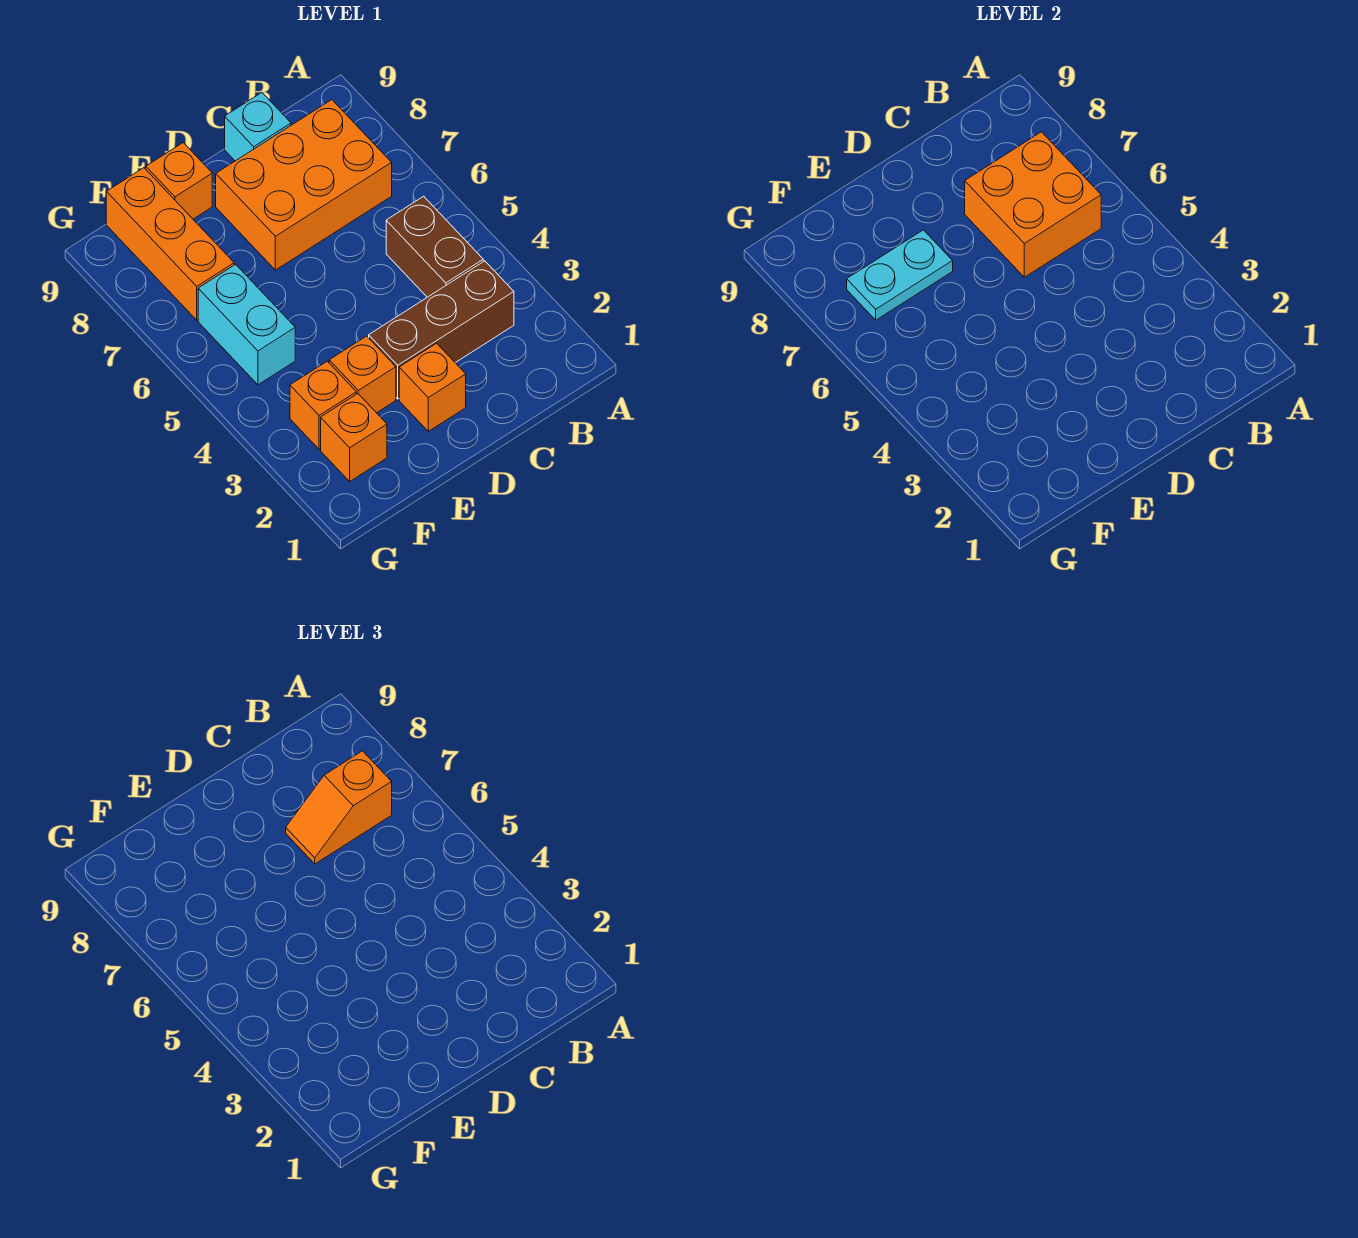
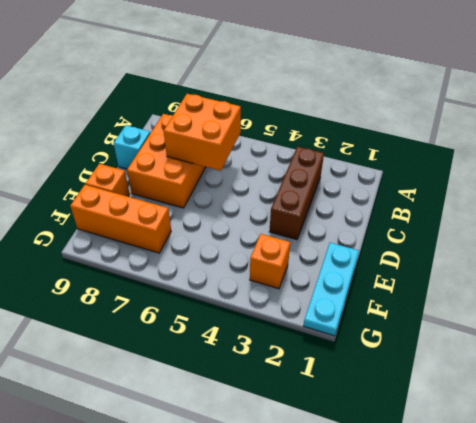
cyan 1x3 plate [303,243,359,336] -> none
none -> brown 1x2 brick [386,196,483,297]
none -> orange 1x1 brick [399,343,466,431]
none -> orange 1x1 brick [329,336,396,413]

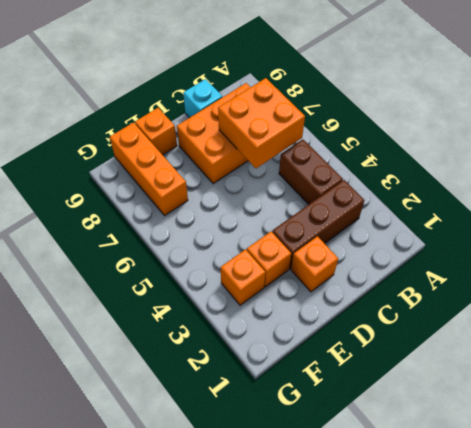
none -> orange 1x1 brick [321,394,387,481]
none -> cyan 1x2 brick [198,264,295,385]
none -> cyan 1x2 plate [847,230,953,320]

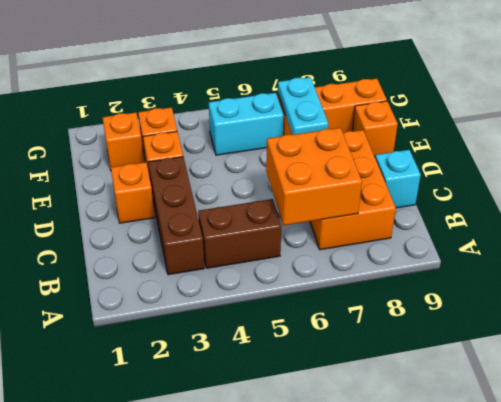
none -> orange 1x2 slope [286,751,392,864]

